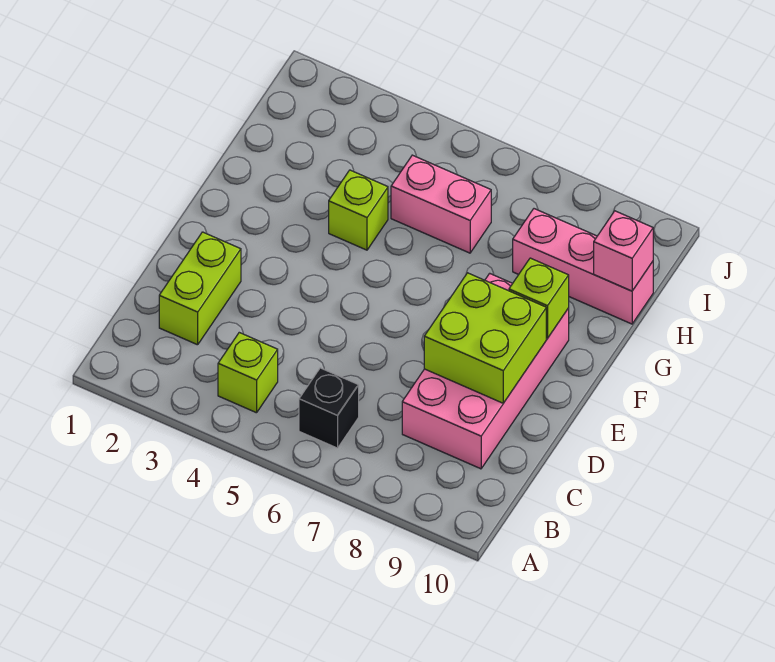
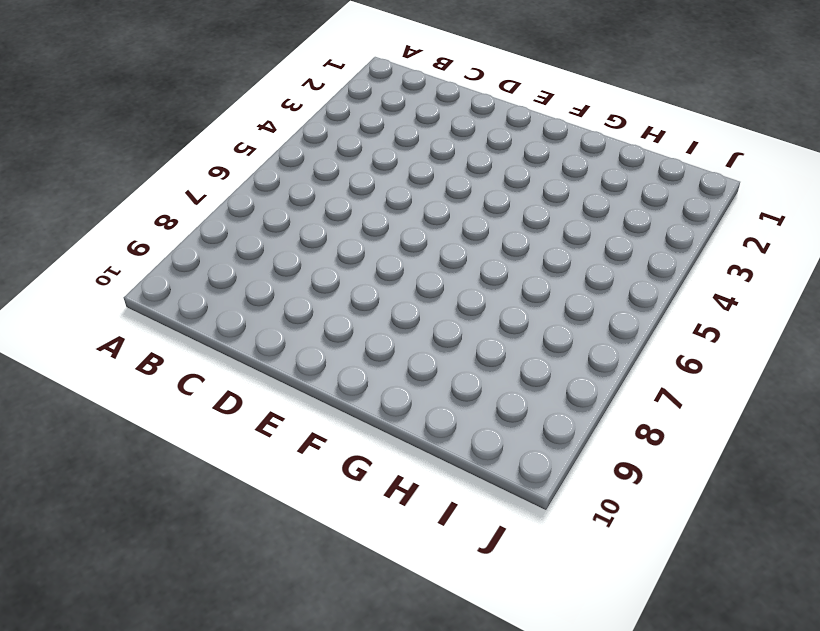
none -> lime 1x1 brick [218,333,278,413]
none -> black 1x1 brick [299,368,359,448]

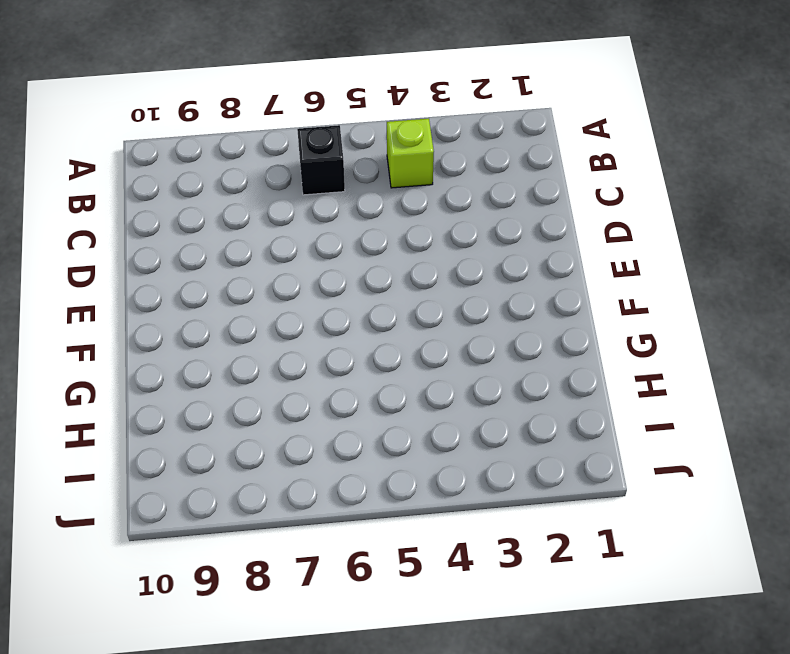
none -> lime 1x2 brick [159,232,241,345]
none -> pink 2x4 brick [402,273,569,469]

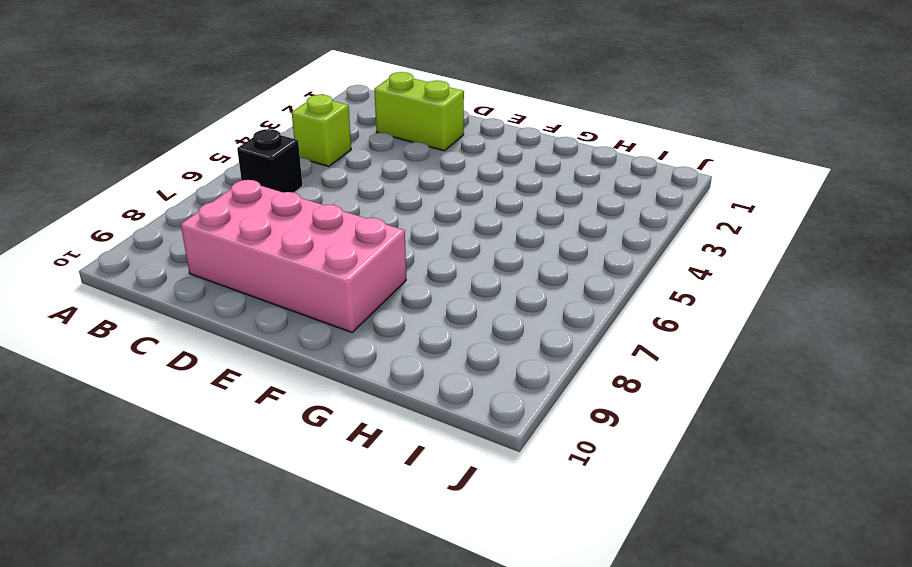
none -> lime 1x1 brick [329,170,388,250]
none -> pink 1x2 brick [391,155,491,253]

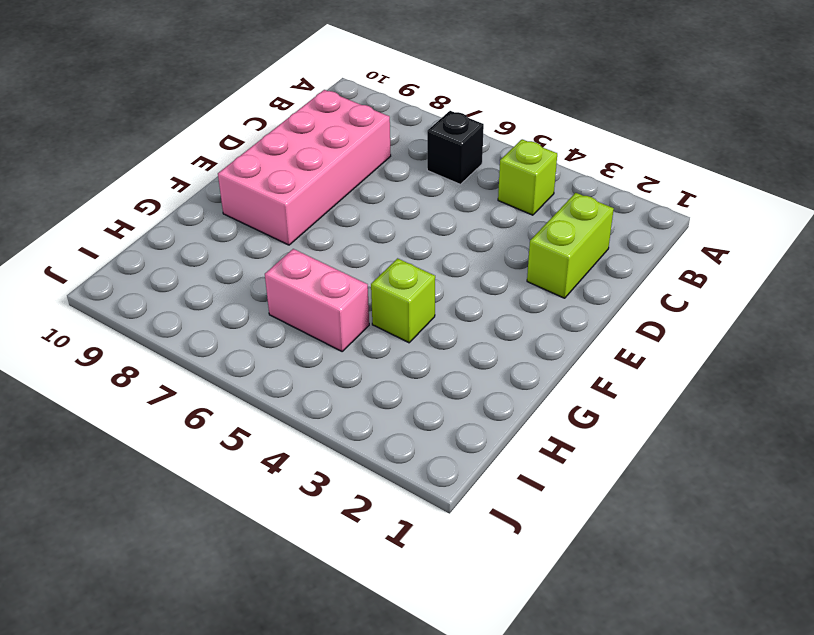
none -> pink 1x3 brick [513,209,653,324]
none -> lime 2x2 brick [424,273,546,403]

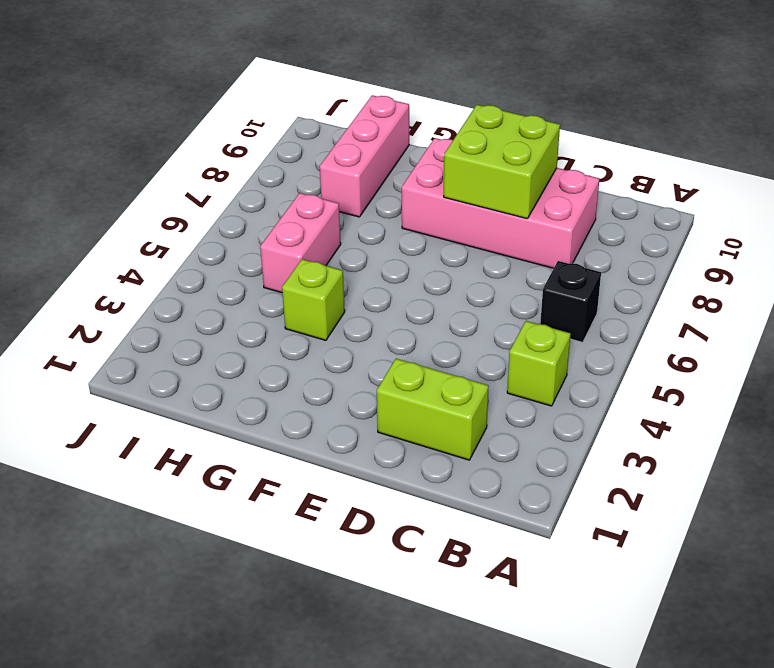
none -> lime 1x1 brick [509,258,569,338]
none -> pink 1x1 brick [594,211,653,291]

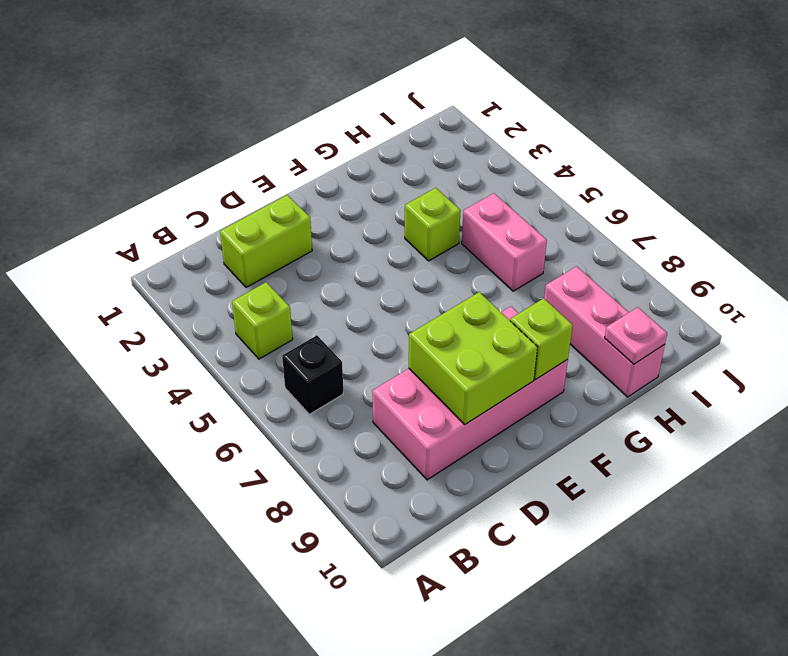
pink 1x1 plate [605,307,667,364] -> pink 1x1 brick [594,211,653,291]

